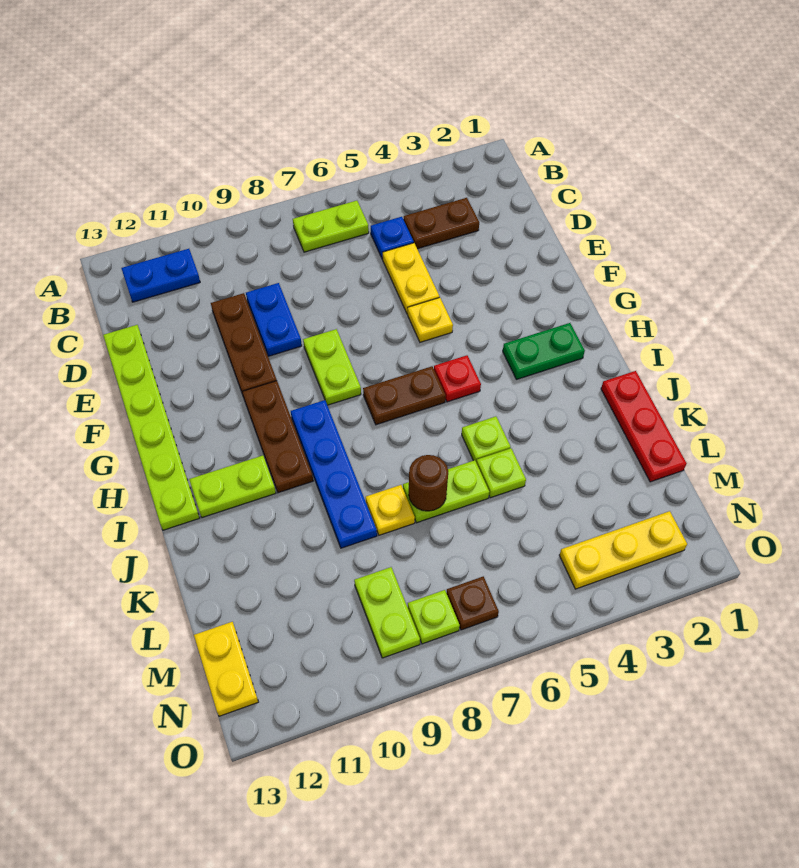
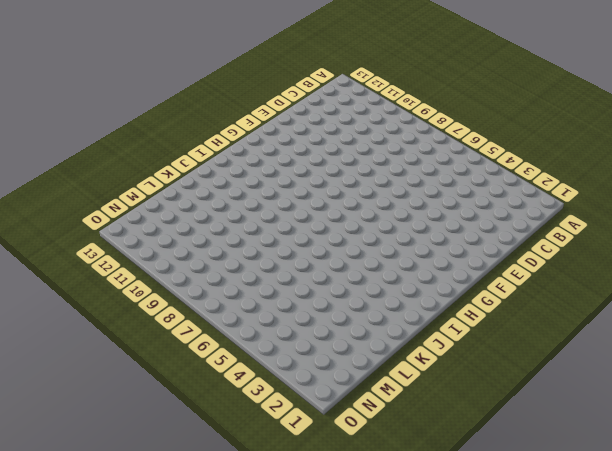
none -> lime 1x2 plate [293,201,369,252]
none -> blue 1x2 plate [121,249,200,302]
none -> brown 1x2 plate [403,198,479,249]

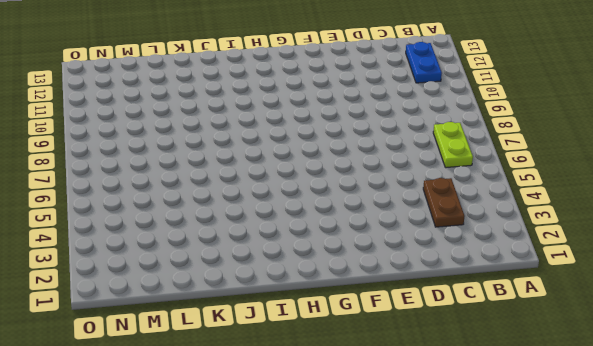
none -> blue 1x1 plate [371,217,414,259]
none -> yellow 1x2 plate [383,243,440,314]
none -> blue 1x2 plate [246,283,302,356]

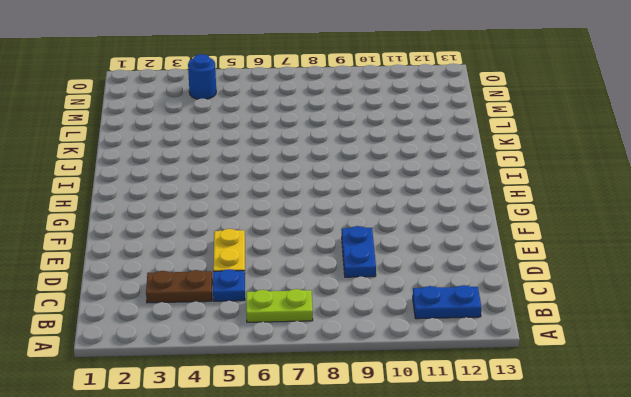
blue 1x1 round brick [188,54,216,99] -> yellow 1x3 plate [559,511,687,589]
none -> brown 1x3 plate [211,293,277,395]
none -> lime 1x6 plate [103,325,199,530]
none -> yellow 1x1 plate [408,298,453,342]

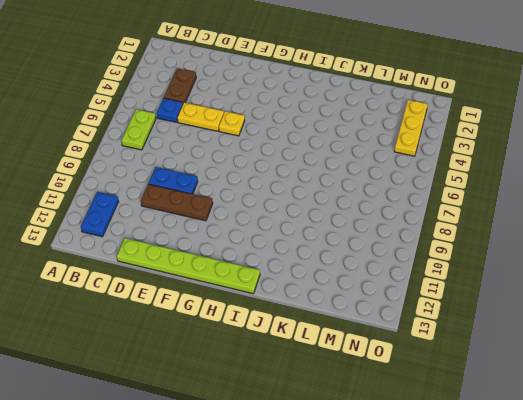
none -> lime 1x2 plate [303,329,361,405]
none -> brown 1x3 plate [242,381,313,493]
none -> green 1x2 plate [503,323,585,380]

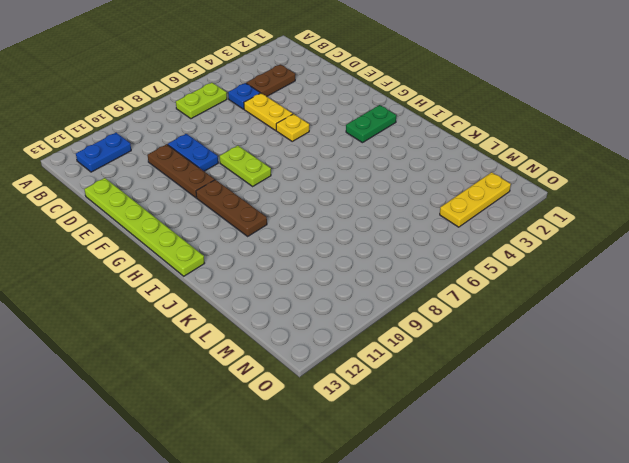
none -> red 1x1 plate [434,355,481,402]
none -> brown 1x2 plate [363,366,446,425]
none -> blue 1x4 plate [291,400,377,548]

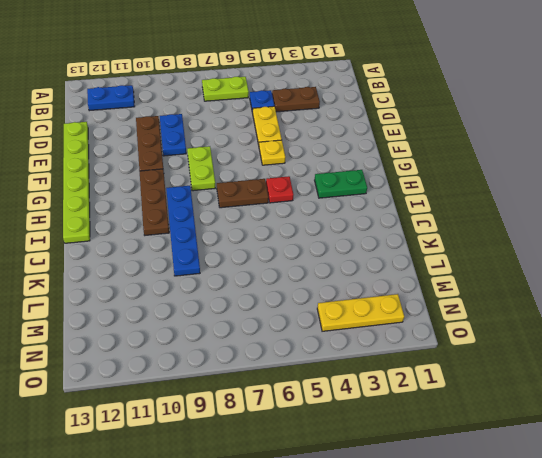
none -> lime 1x2 plate [189,456,276,518]
none -> red 1x3 plate [601,371,687,482]
none -> lime 1x1 plate [462,416,511,462]

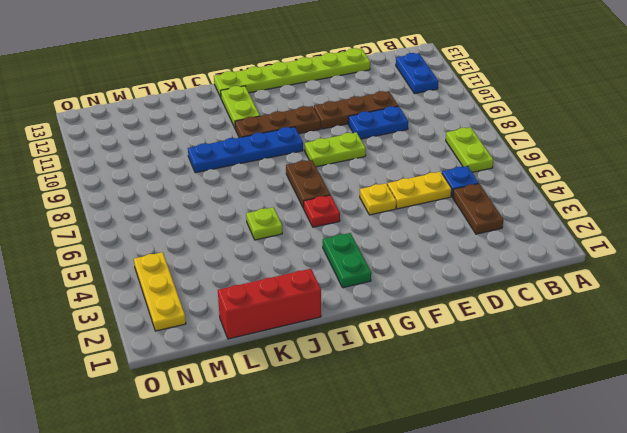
red 1x3 brick [218,269,321,339] -> red 1x3 plate [601,371,687,482]
none -> lime 1x1 plate [476,448,526,498]
none -> lime 1x2 plate [403,460,489,523]
none -> yellow 1x1 plate [366,485,415,535]

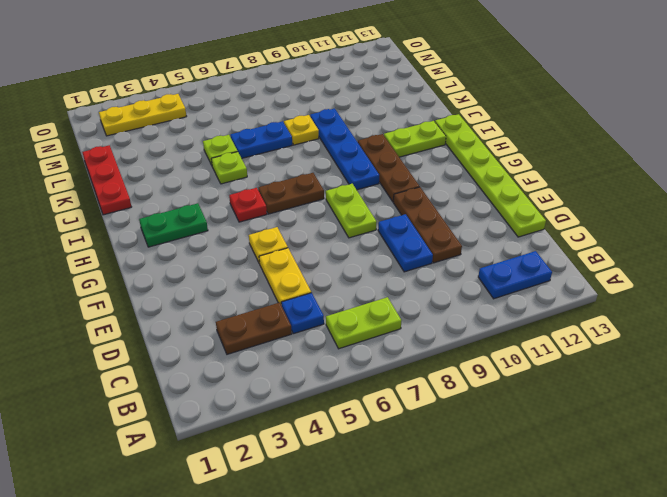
blue 1x2 plate [230,121,292,158] -> lime 1x2 plate [403,460,489,523]
none -> lime 1x2 plate [354,567,420,658]
none -> yellow 1x2 plate [194,622,258,716]
none -> brown 1x1 plate [447,576,499,630]

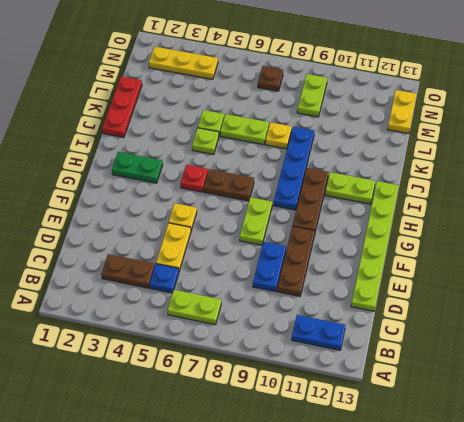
none -> lime 1x1 plate [408,590,460,644]
none -> brown 1x1 round brick [409,455,448,511]

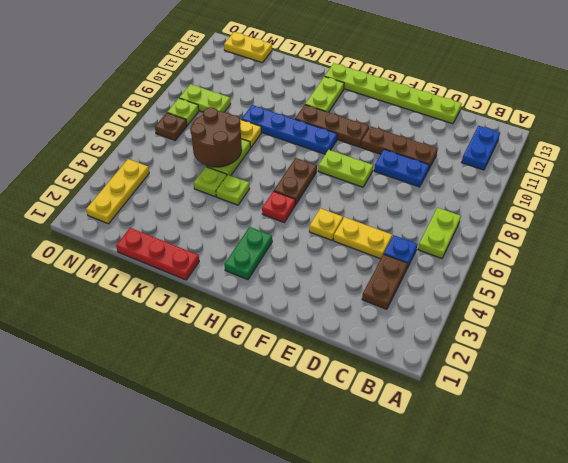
brown 2x2 round brick [190,107,242,167] -> brown 1x1 round brick [409,455,448,511]

